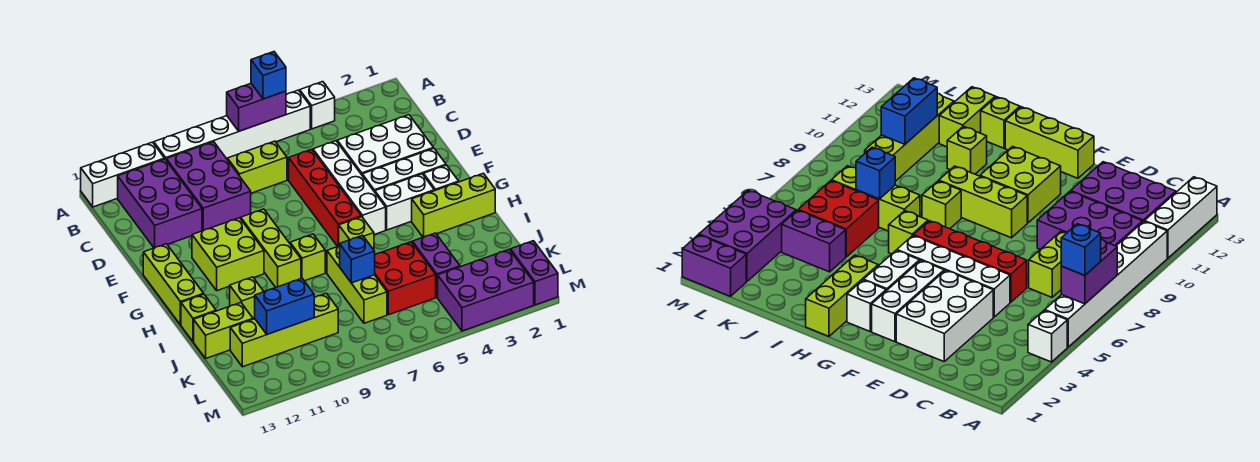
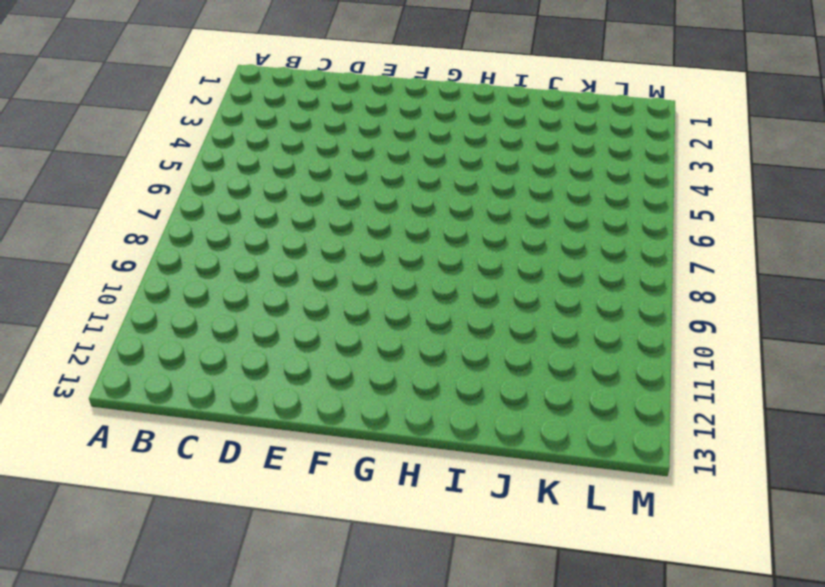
none -> white 1x1 brick [300,82,335,129]
none -> white 1x6 brick [154,90,310,159]
none -> white 1x3 brick [81,142,165,207]
none -> purple 2x3 brick [166,142,251,231]

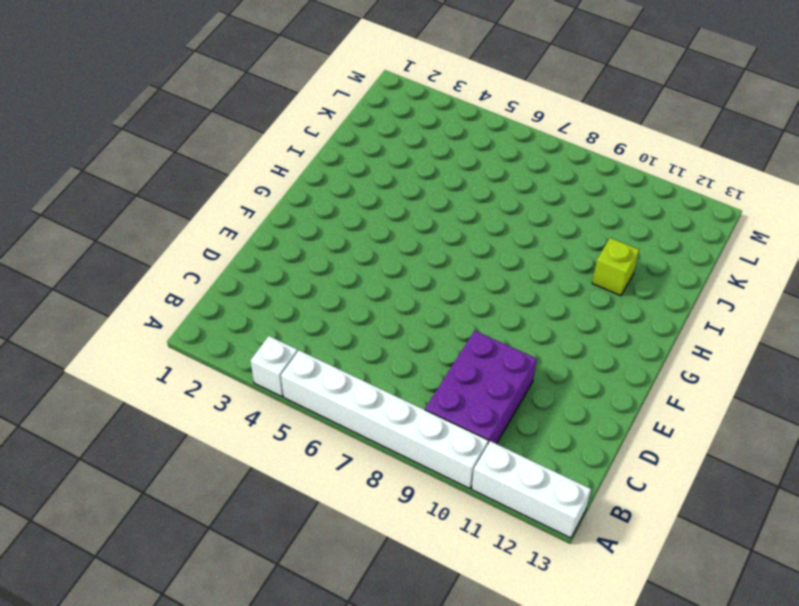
none -> purple 2x3 brick [118,159,202,248]
none -> lime 1x2 brick [227,141,287,193]
none -> white 2x3 brick [337,115,433,175]
none -> white 1x4 brick [313,141,386,235]

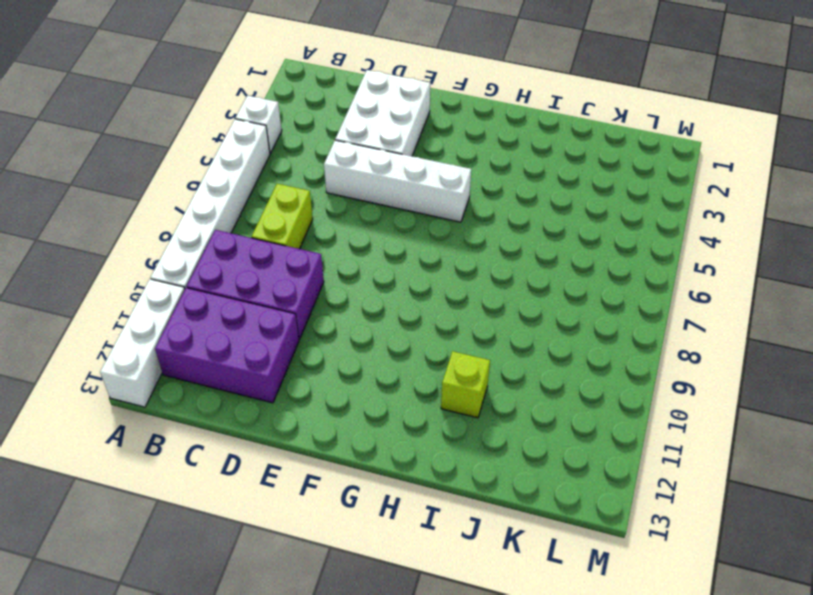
none -> red 1x4 brick [289,149,361,247]
none -> white 1x3 brick [362,148,446,192]
none -> lime 1x3 brick [240,209,301,287]
none -> lime 2x2 brick [192,218,264,291]

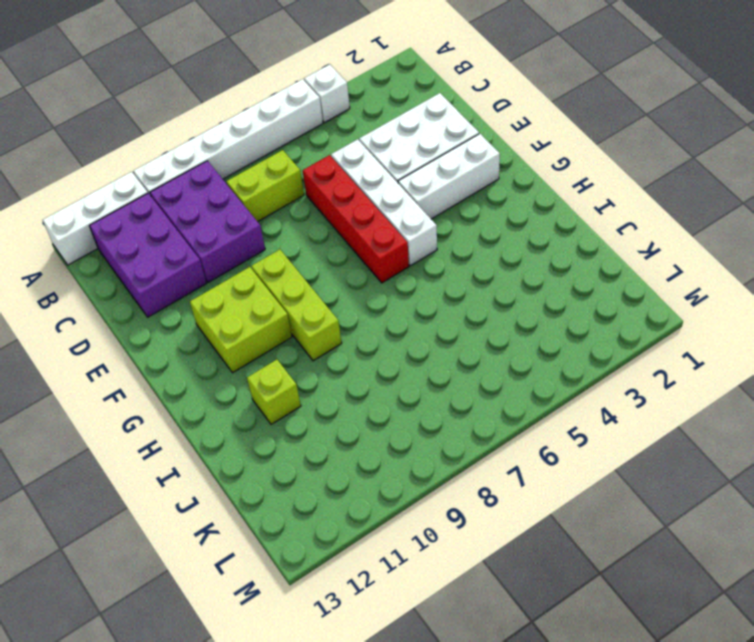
none -> lime 1x3 brick [143,244,203,325]
none -> white 1x1 brick [424,165,459,191]
none -> white 1x2 brick [375,174,434,230]
none -> lime 1x3 brick [412,173,495,237]

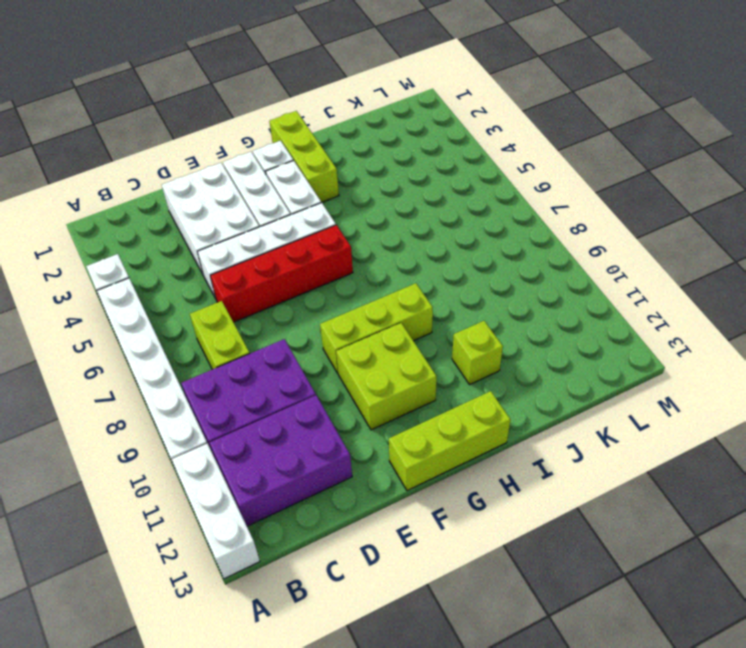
none -> lime 1x1 brick [339,217,374,250]
none -> lime 1x1 brick [290,234,325,281]
none -> lime 1x3 brick [327,246,387,323]
none -> lime 1x1 brick [181,294,216,342]

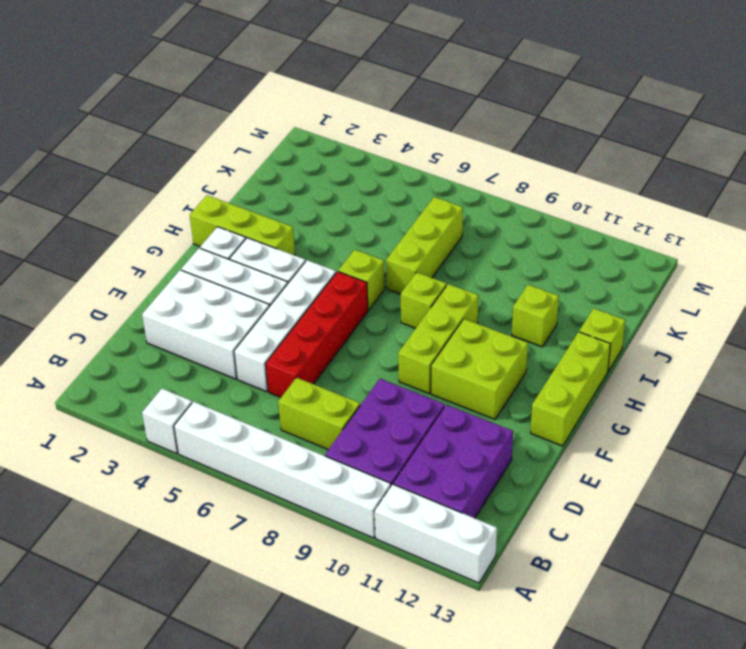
none -> purple 1x2 brick [412,233,460,297]
none -> red 2x2 brick [375,242,436,315]
none -> lime 1x2 brick [194,303,253,358]
none -> lime 1x4 brick [230,293,338,367]

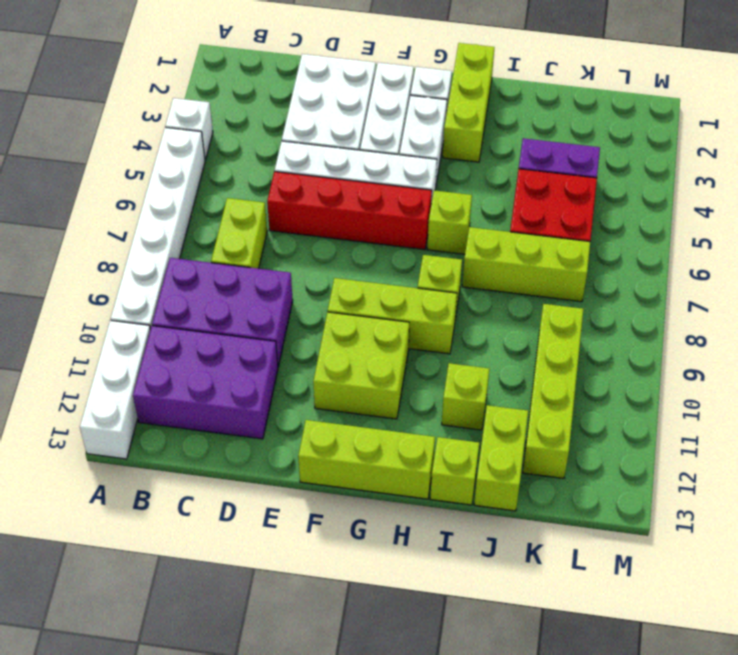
none -> purple 1x2 brick [511,241,558,305]
none -> purple 2x3 brick [438,250,534,331]
none -> purple 1x2 brick [227,84,286,131]
none -> blue 1x1 brick [340,235,375,283]

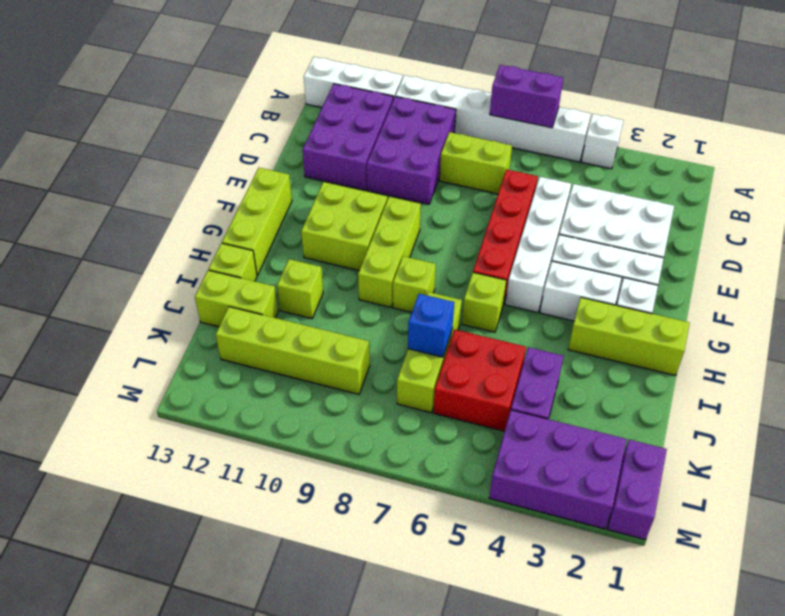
none -> blue 1x2 brick [255,278,315,334]
none -> blue 1x1 brick [251,52,286,99]

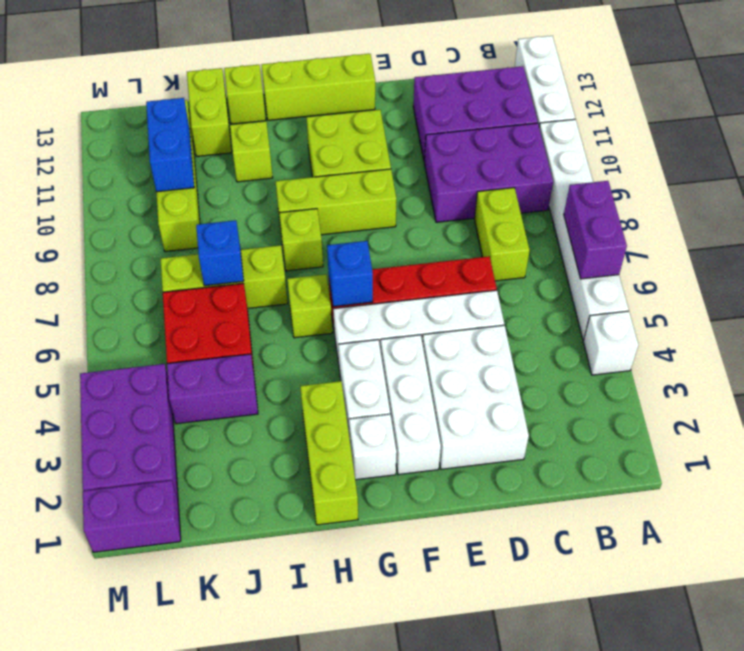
blue 1x1 brick [327,241,373,307] -> blue 1x1 brick moved to [251,52,286,99]

